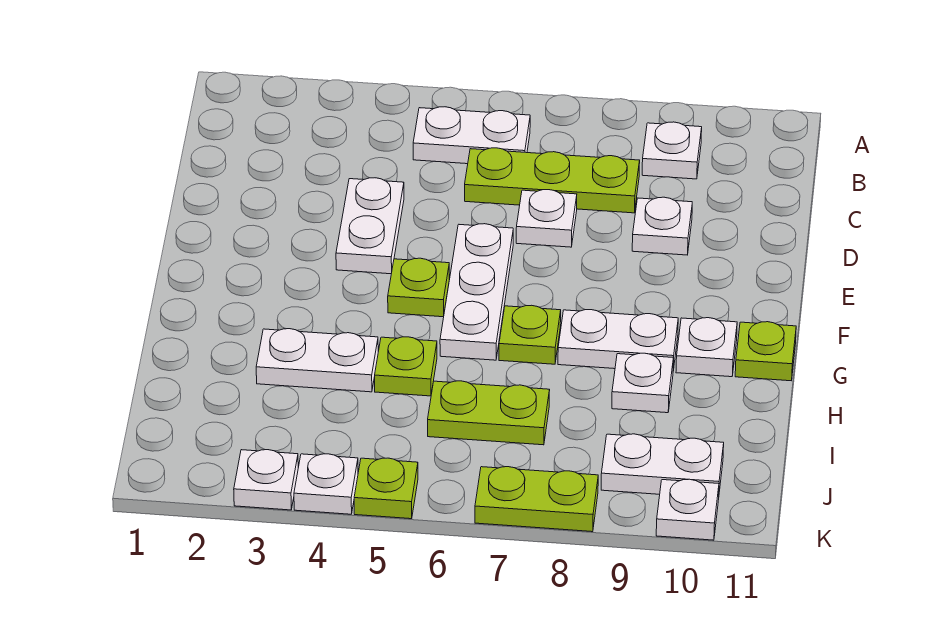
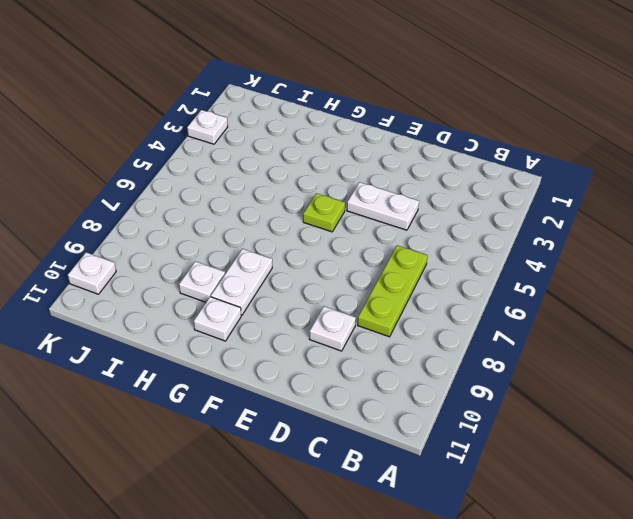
none -> white 1x2 plate [413,107,530,164]
none -> white 1x1 plate [642,122,702,179]
none -> white 1x1 plate [516,190,577,247]

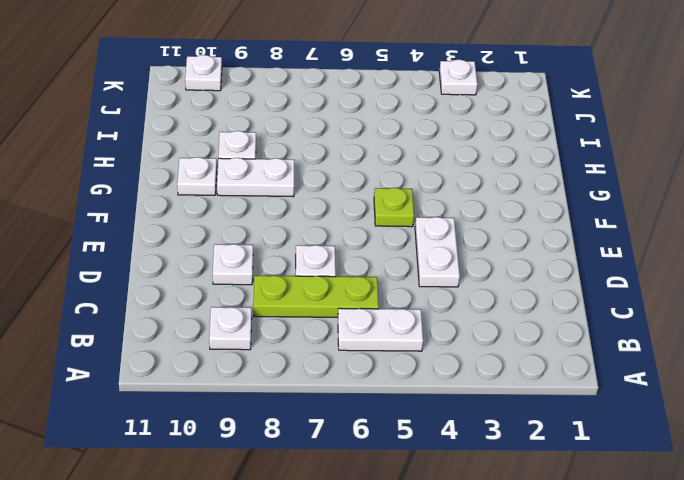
none -> white 1x3 plate [440,224,513,360]
none -> lime 1x1 plate [499,305,561,364]
none -> lime 1x1 plate [735,322,796,381]

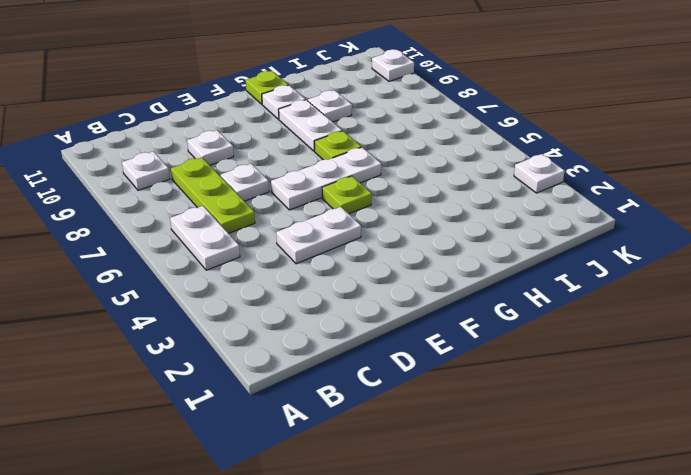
none -> white 1x2 plate [256,329,378,392]
none -> lime 1x1 plate [375,337,437,396]
none -> lime 1x2 plate [428,381,550,445]

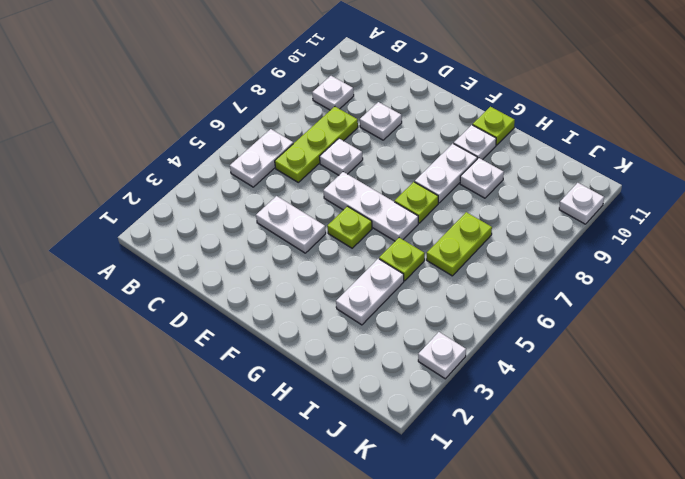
none -> white 1x2 plate [601,434,724,494]
none -> white 1x1 plate [294,454,358,514]
none -> lime 1x1 plate [354,458,418,519]

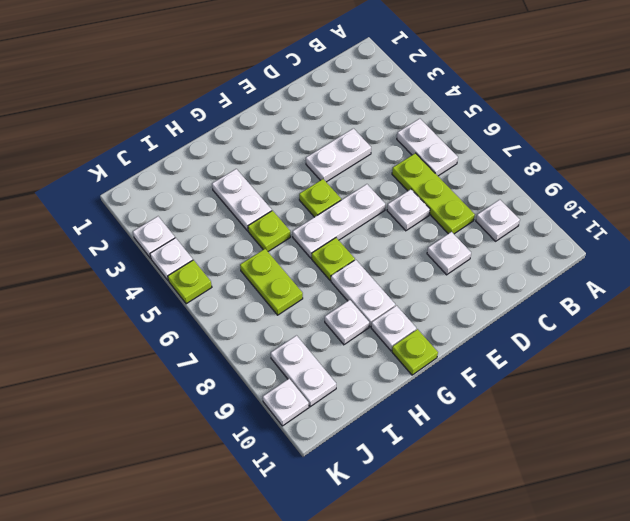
none -> lime 1x2 plate [475,467,598,532]

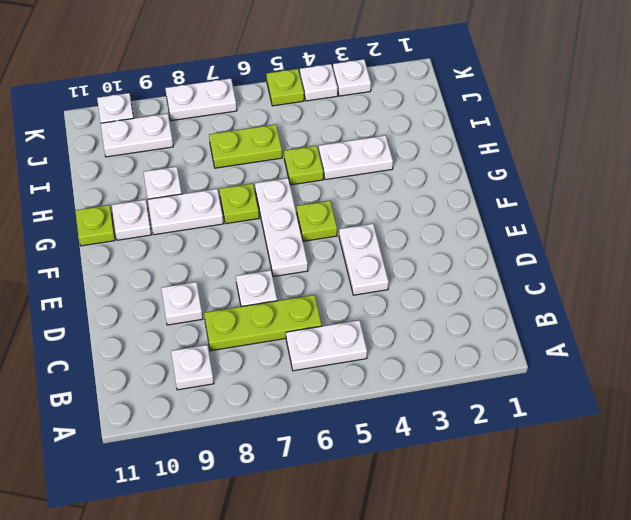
white 1x2 plate [165,78,237,121] -> lime 1x2 plate [475,467,598,532]

